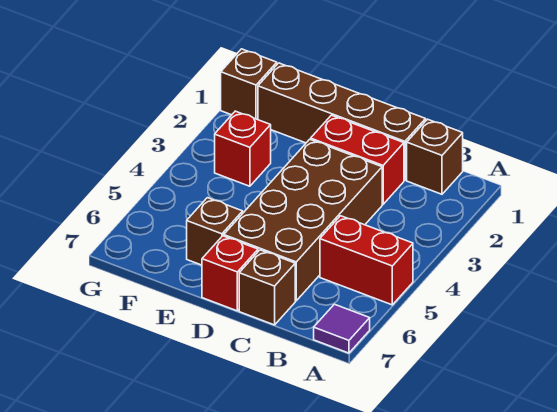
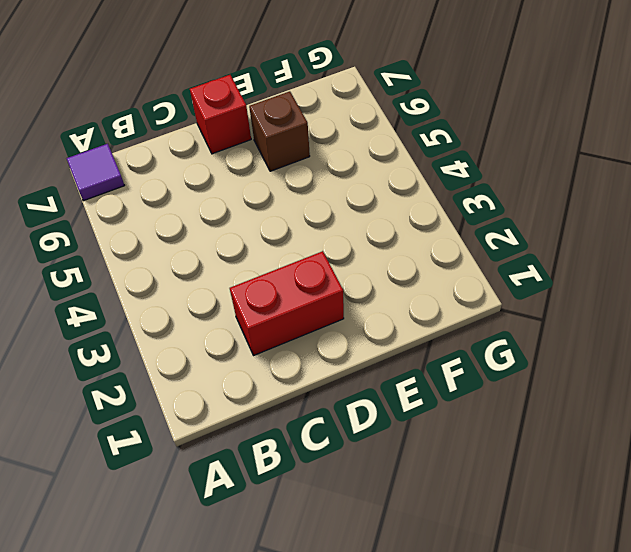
none -> red 1x2 brick [320,216,413,305]
none -> brown 1x1 brick [407,119,463,194]

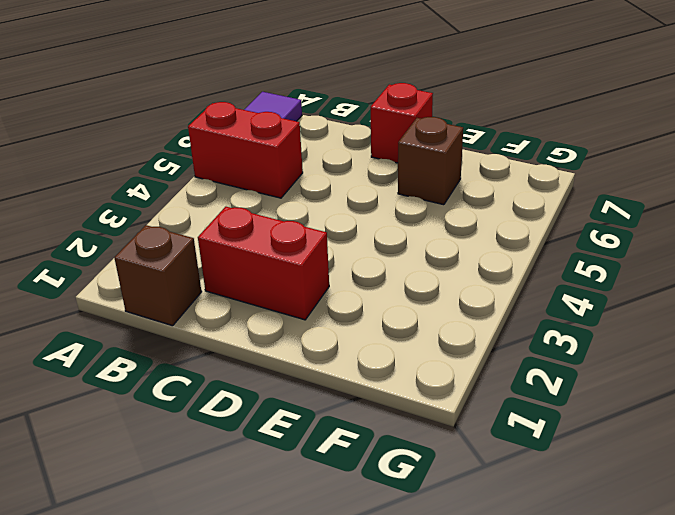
none -> brown 1x4 brick [258,63,426,180]
none -> brown 2x4 brick [224,139,382,301]

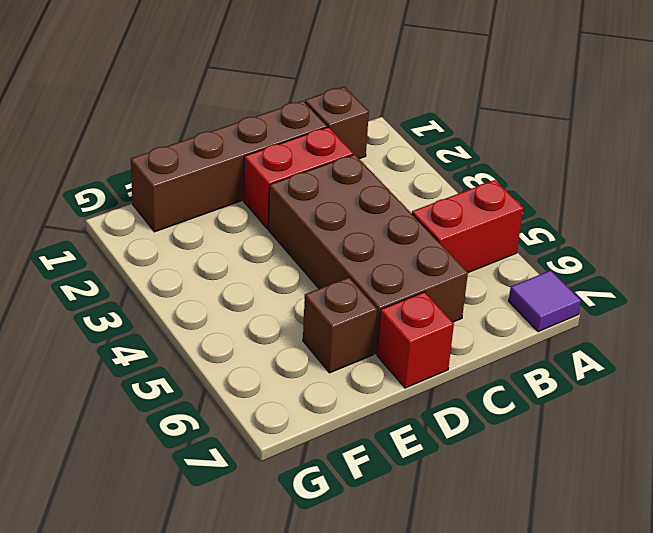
none -> brown 1x1 brick [239,250,295,325]
none -> red 1x1 brick [215,111,271,186]

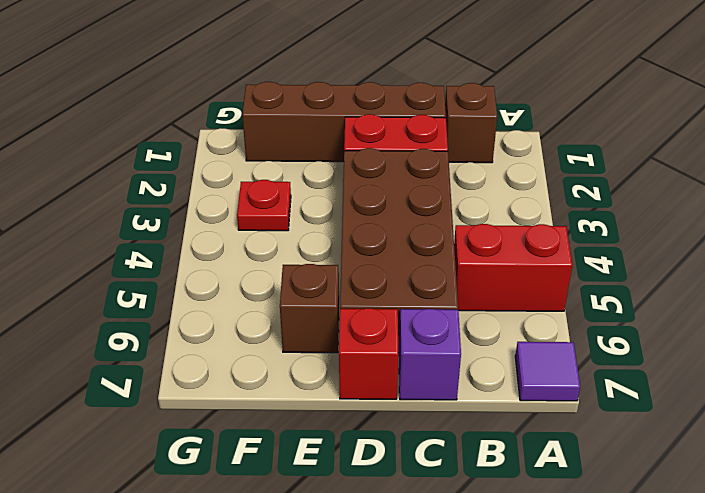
purple 1x1 brick [399,309,461,400] -> brown 1x1 brick [239,250,295,325]
red 1x1 plate [237,180,291,231] -> red 1x1 brick [215,111,271,186]
none -> brown 1x1 brick [221,49,277,120]

